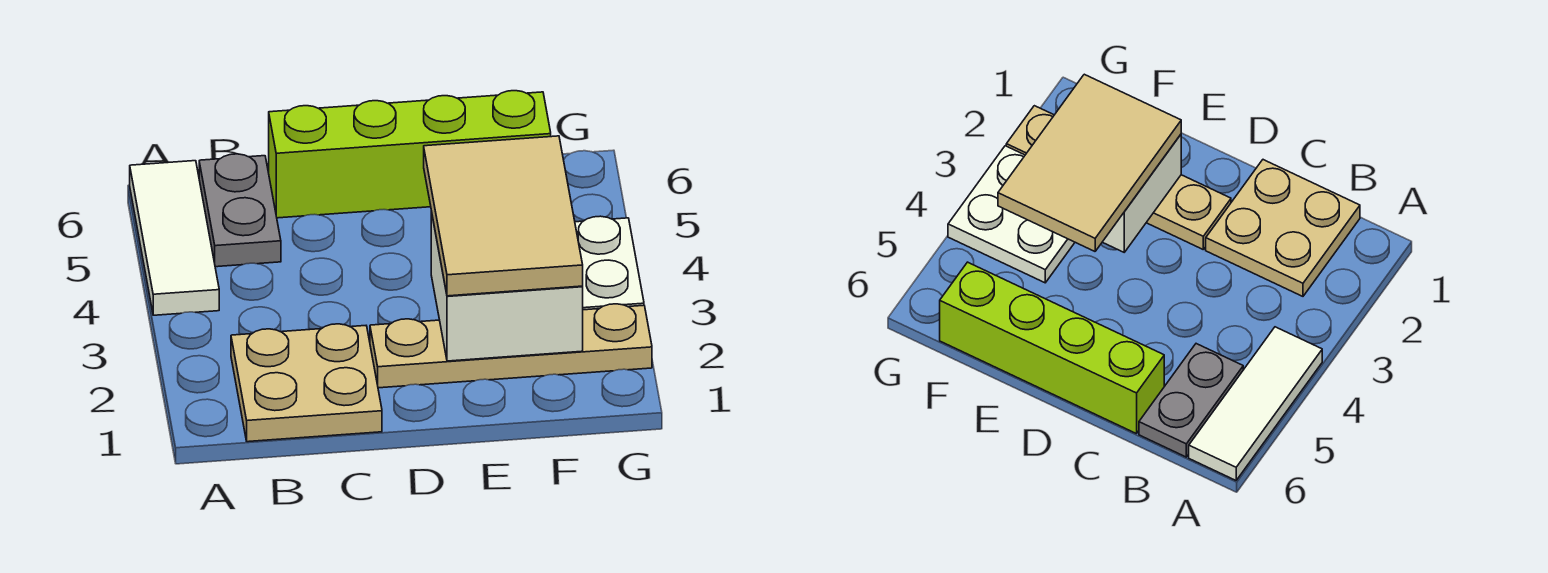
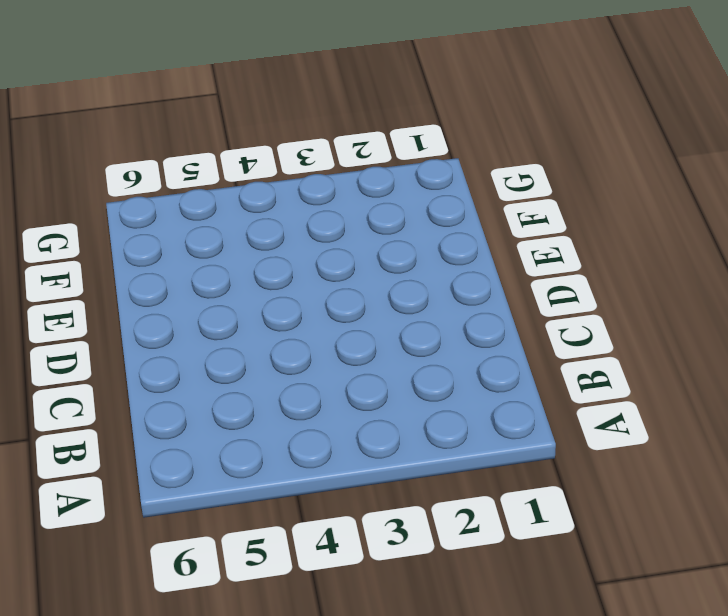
none -> white 1x3 tile [130,161,219,315]
none -> tan 2x2 plate [231,324,382,442]

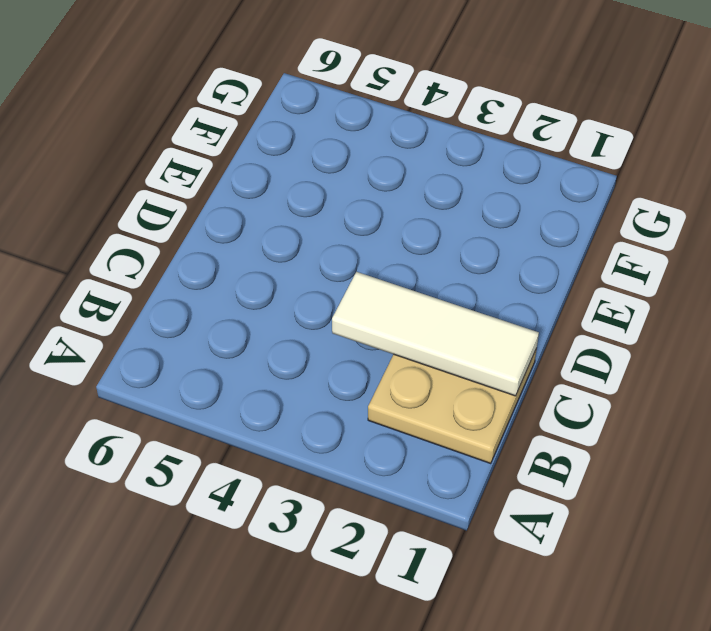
white 1x3 tile [332,272,539,396] -> white 1x3 tile moved to [130,161,219,315]
none -> grey 1x2 plate [199,154,281,267]
none -> lime 1x4 brick [269,91,551,218]

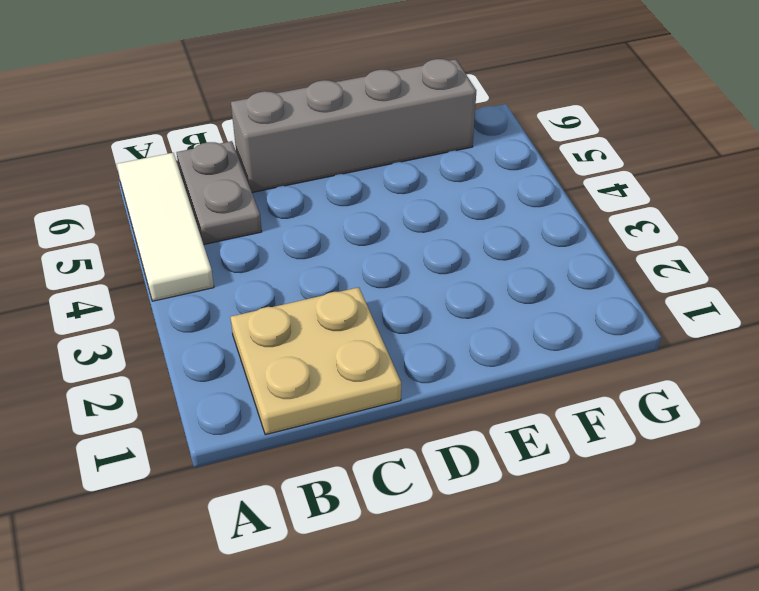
grey 1x4 brick [231,59,476,192] -> lime 1x4 brick [269,91,551,218]
none -> tan 1x4 plate [370,304,652,388]
none -> white 2x2 plate [575,216,644,310]

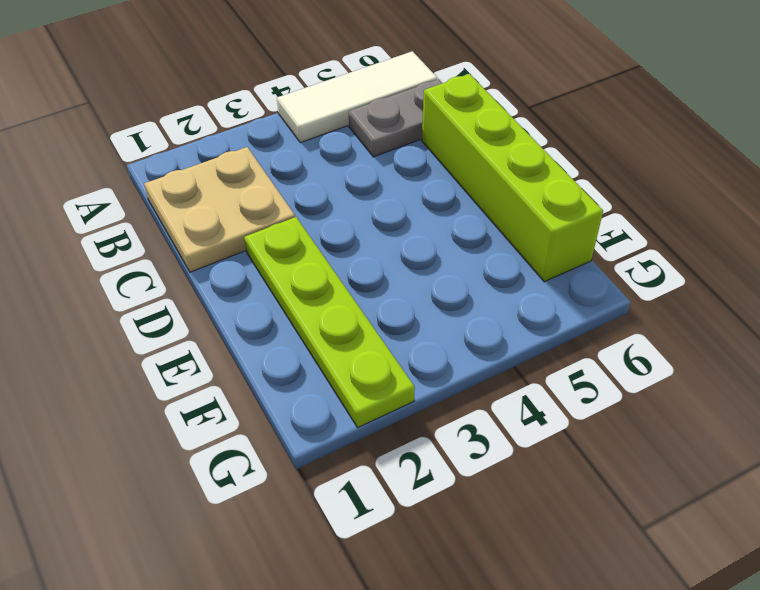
lime 1x4 plate [244,217,415,427] -> tan 1x4 plate [370,304,652,388]
none -> white 2x2 plate [575,216,644,310]
none -> white 2x2 brick [431,212,583,361]

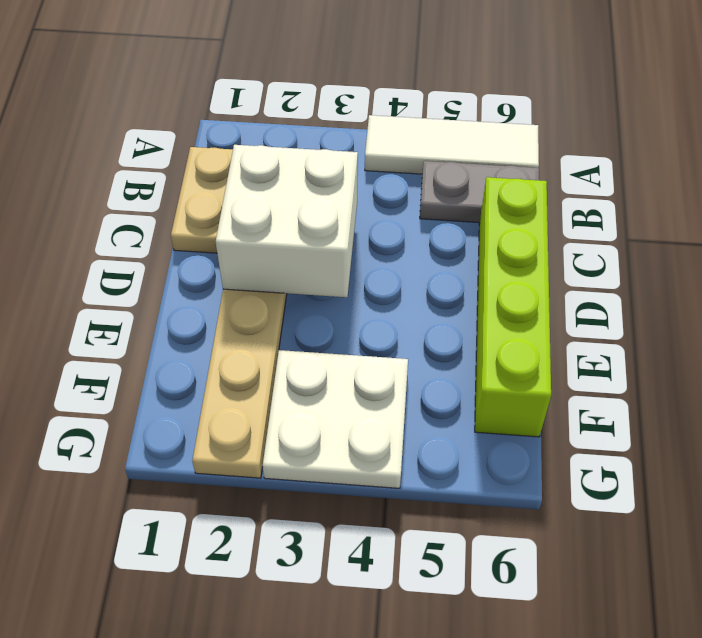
white 2x2 brick [216,145,358,297] -> white 2x2 brick moved to [431,212,583,361]
none -> tan 2x3 tile [424,136,583,296]

